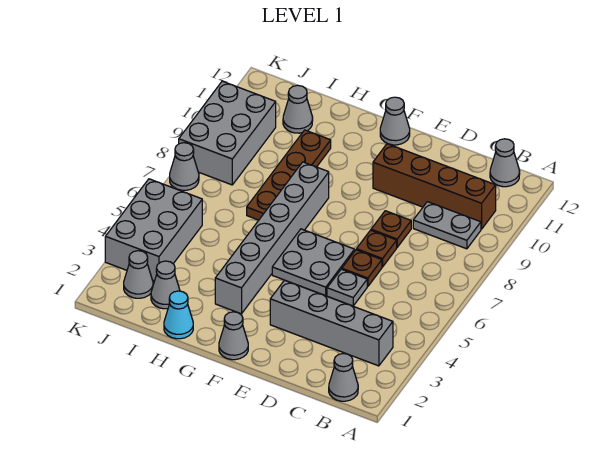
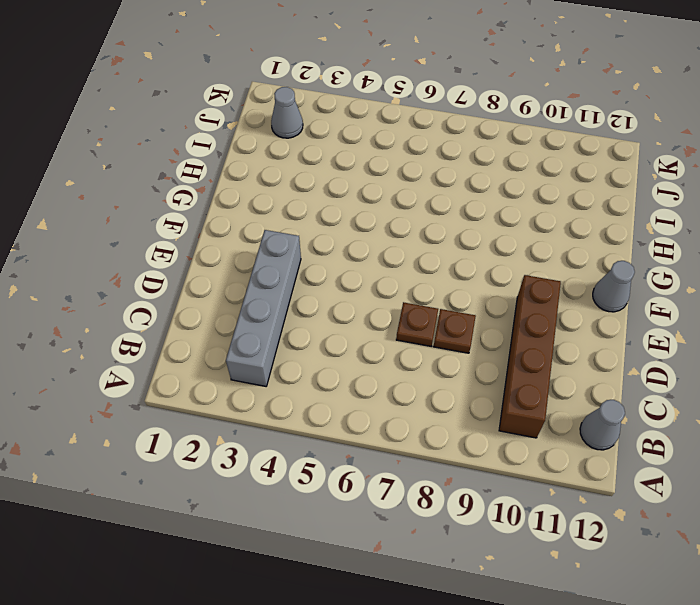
none -> grey 1x1 cone [329,354,358,401]
none -> grey 1x2 plate [413,202,481,249]
none -> grey 1x1 plate [327,269,367,306]

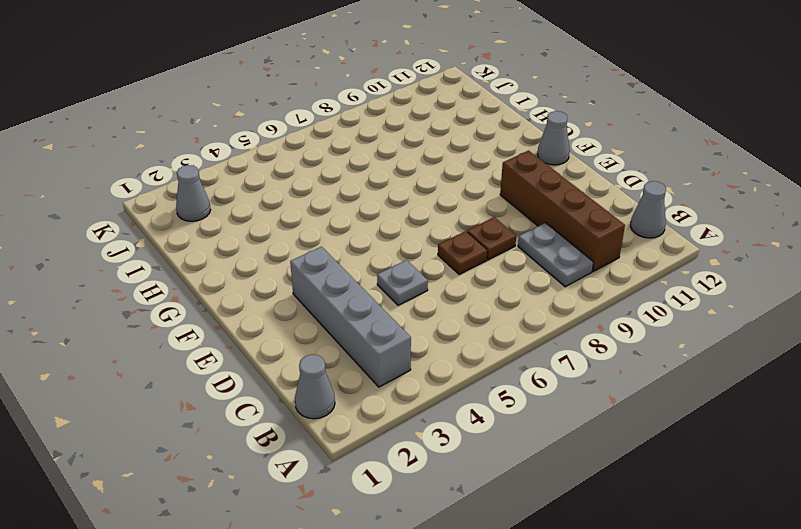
none -> brown 1x1 plate [342,250,382,286]
none -> grey 2x2 plate [272,229,354,296]
none -> grey 1x1 cone [219,312,248,360]

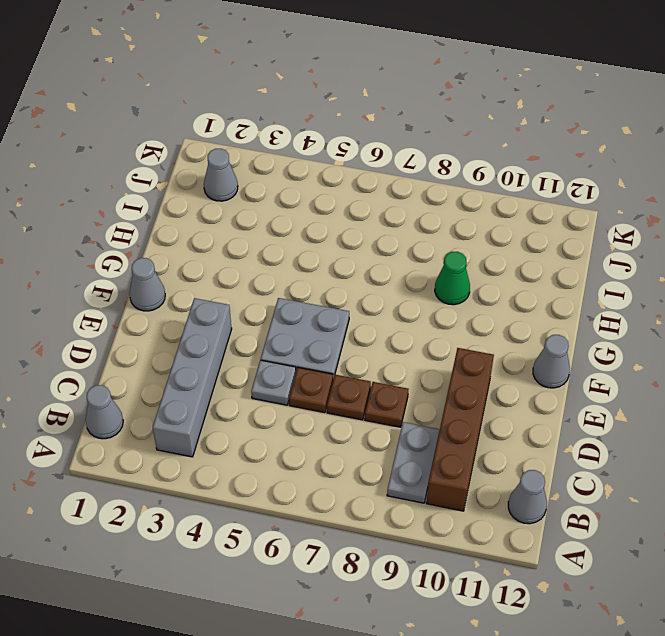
green 1x1 cone [435,252,470,305] -> brown 1x4 plate [247,130,331,220]
none -> grey 1x6 brick [215,162,329,314]
none -> cyan 1x1 cone [164,291,193,339]
none -> grey 1x1 cone [151,261,180,309]

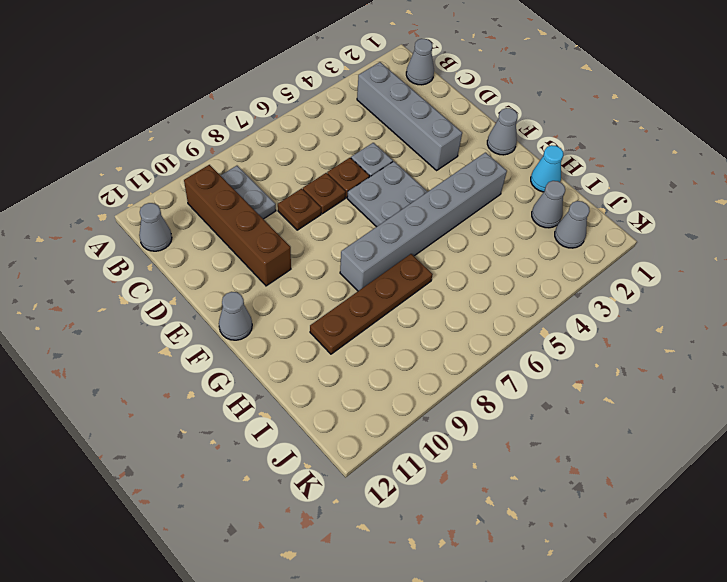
none -> grey 1x1 cone [283,85,313,133]
none -> grey 2x3 brick [105,179,202,281]
none -> grey 2x3 brick [179,81,276,185]

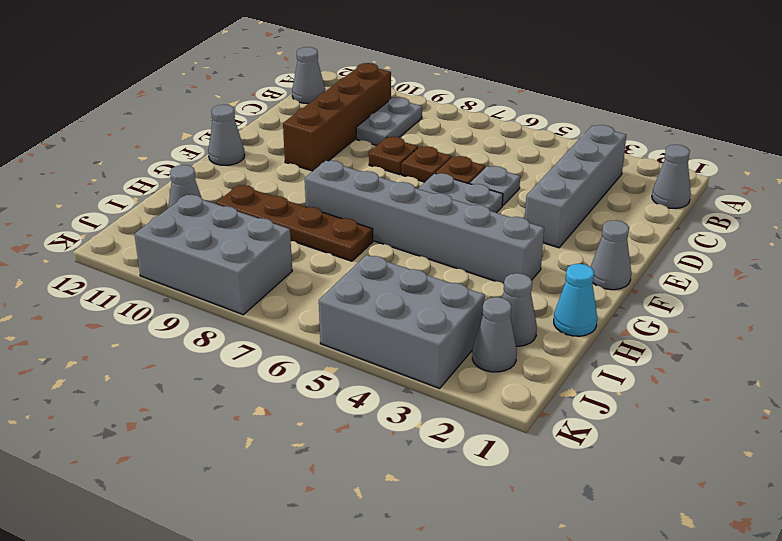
none -> grey 1x1 cone [170,143,199,190]

